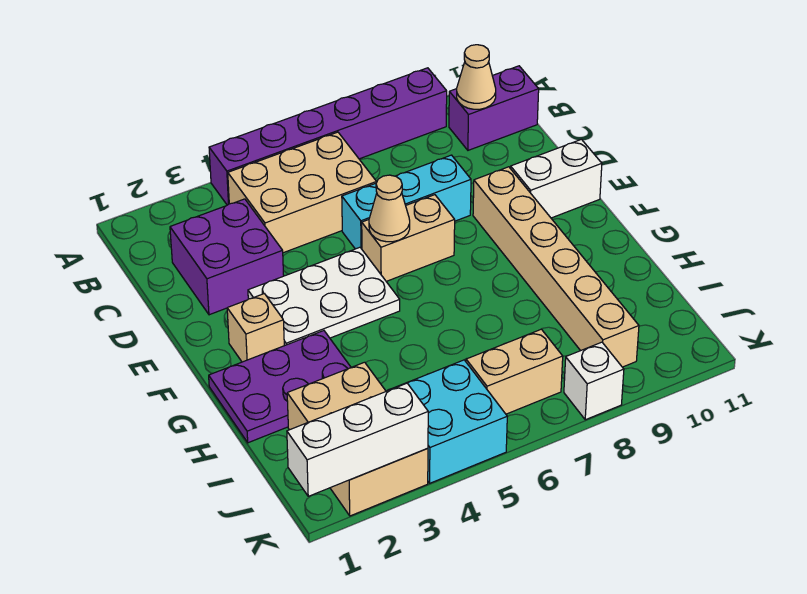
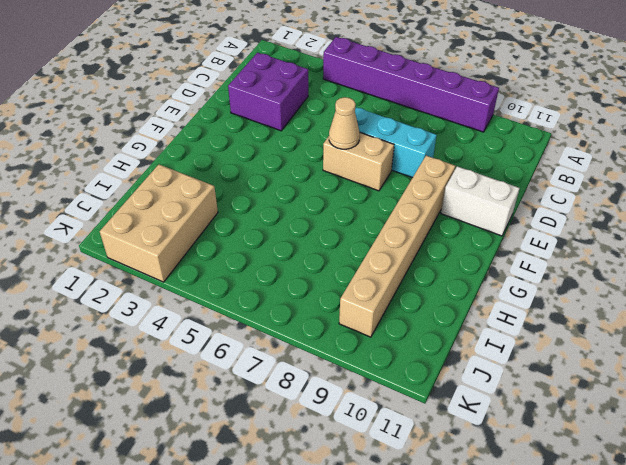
none -> tan 2x3 brick [228,132,377,253]
none -> purple 1x2 brick [449,66,539,150]
none -> white 2x3 plate [248,247,400,346]

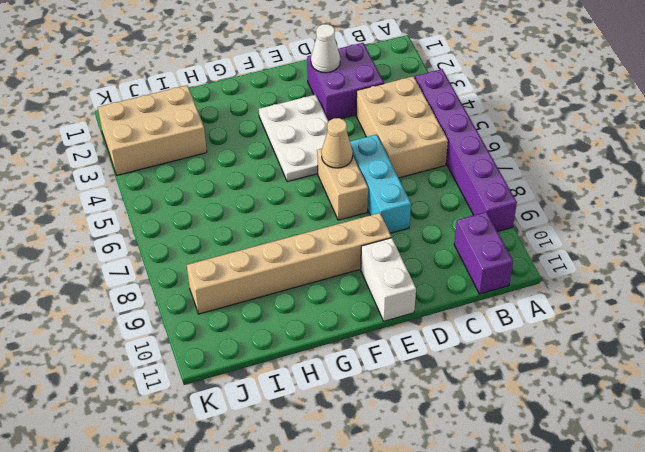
white 1x1 cone [311,24,340,73] -> none
none -> tan 1x1 brick [227,294,284,362]
none -> purple 2x3 plate [209,331,351,443]
none -> cyan 2x2 brick [388,360,507,483]

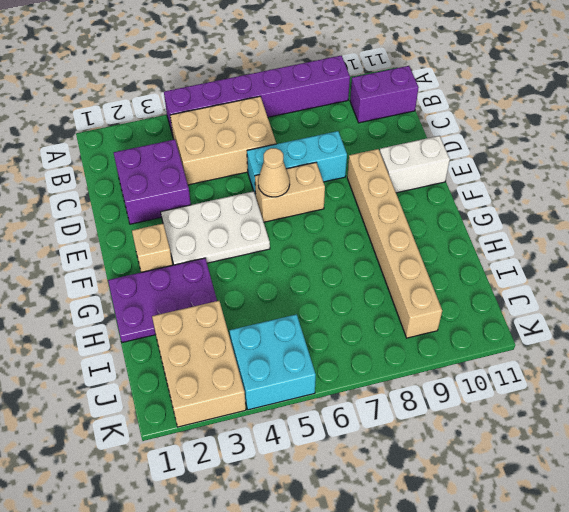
none -> tan 1x2 brick [466,329,563,414]
none -> white 1x1 brick [564,342,624,420]
none -> tan 1x1 cone [457,45,496,109]

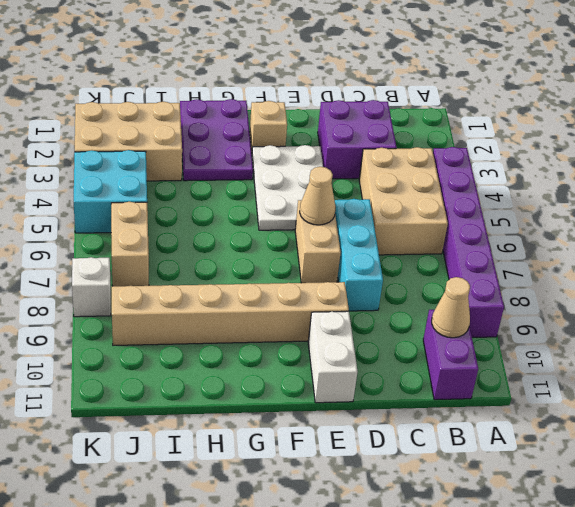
none -> white 1x3 brick [287,383,428,496]

